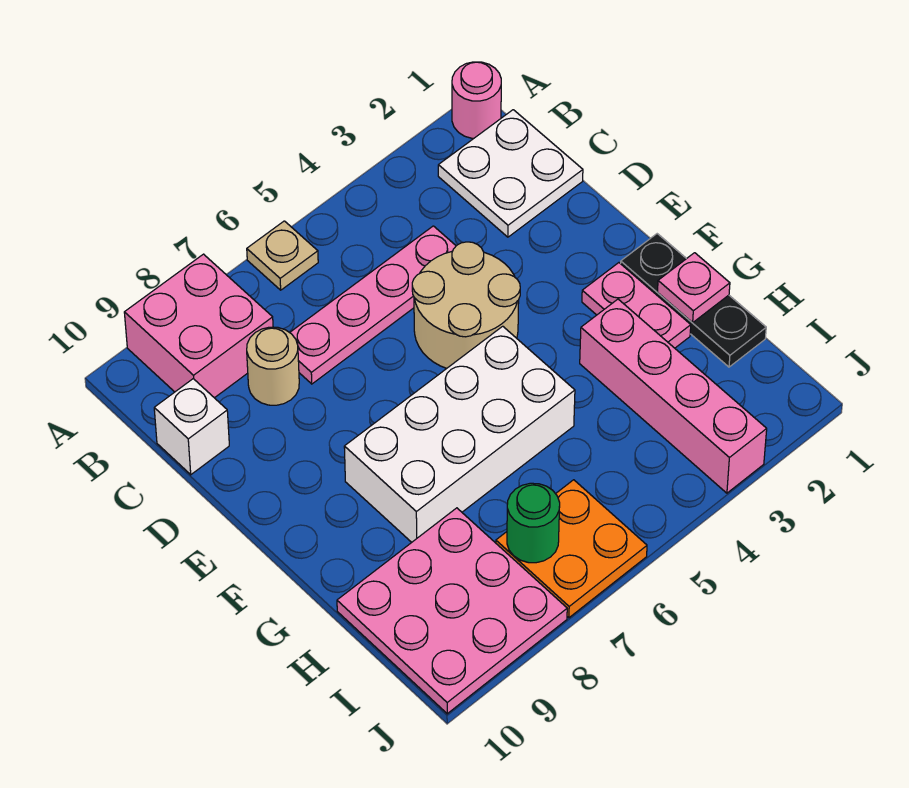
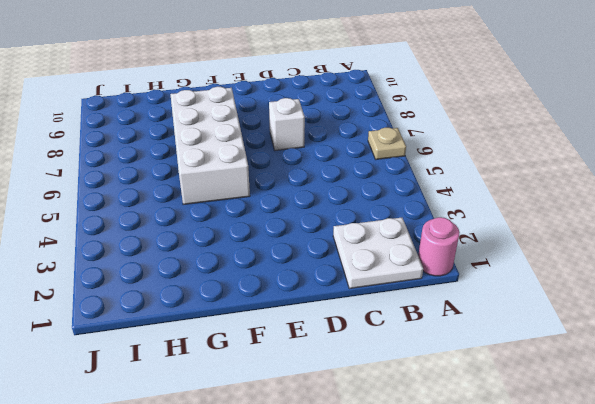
white 1x1 brick [269,98,305,150] -> white 1x1 brick moved to [154,379,229,475]
none -> pink 2x2 brick [124,254,273,398]
none -> pink 1x4 plate [290,226,456,384]
none -> tan 1x1 round brick [247,327,299,405]

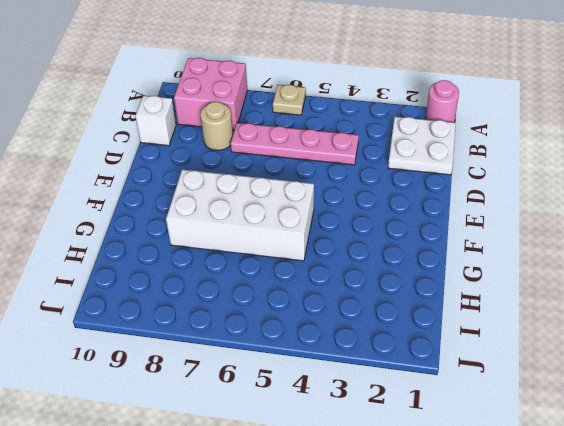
none -> tan 2x2 round brick [412,242,520,368]
none -> black 1x3 plate [621,234,766,367]
none -> pink 1x2 plate [582,263,691,348]

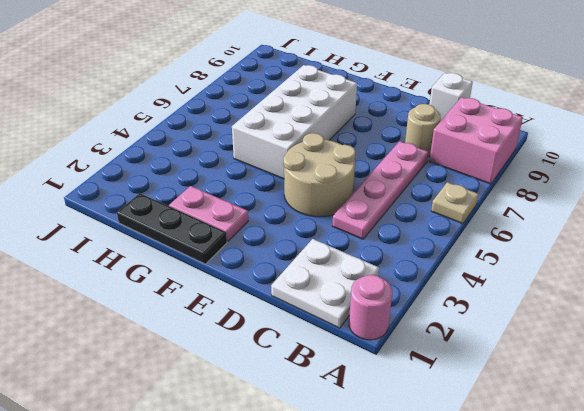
none -> pink 1x4 brick [580,299,767,493]
none -> pink 3x3 plate [337,508,567,714]
none -> orange 2x2 plate [496,480,647,618]

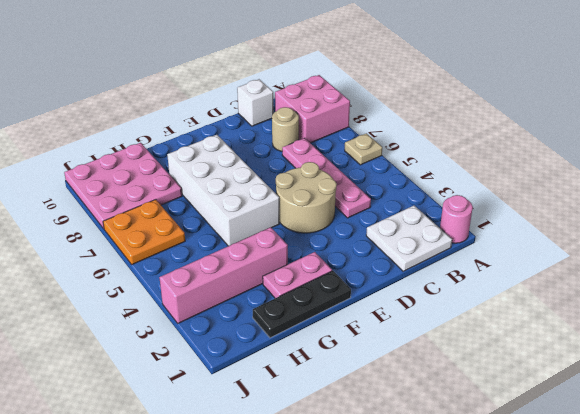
none -> pink 1x1 plate [658,253,730,323]
none -> green 1x1 round brick [507,483,560,563]

